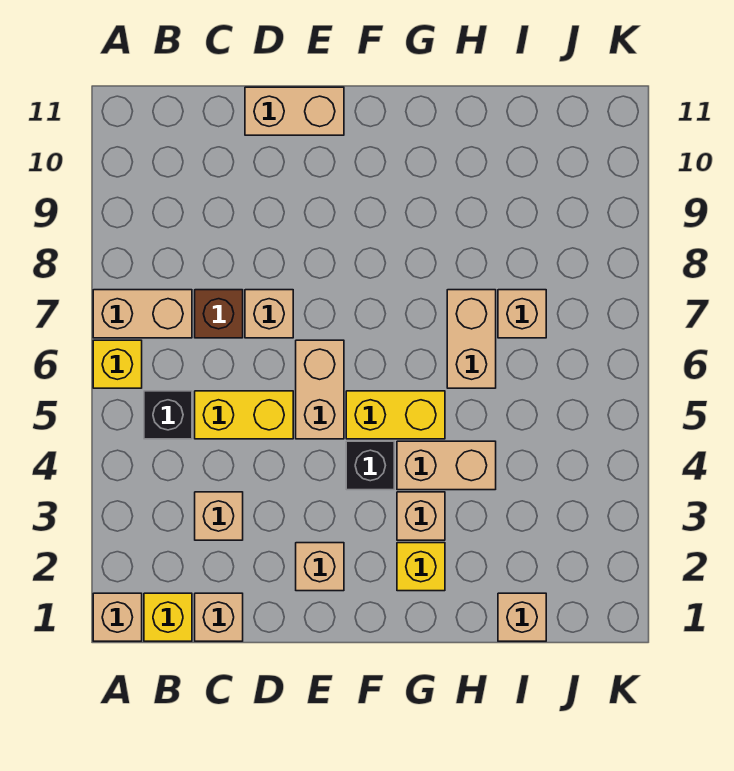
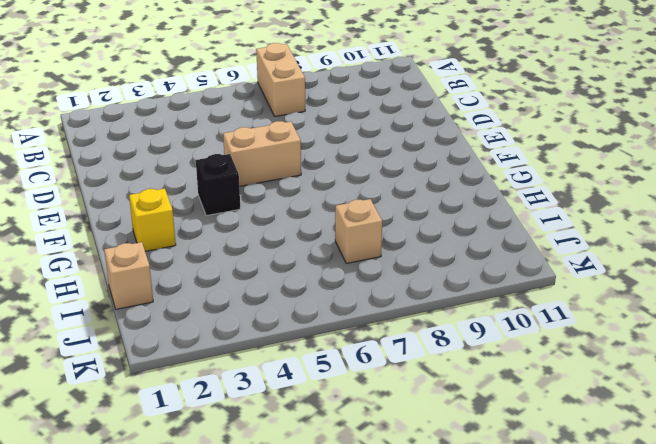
none -> tan 1x1 brick [93,593,142,641]
none -> yellow 1x1 brick [93,340,142,388]
none -> yellow 1x1 brick [144,593,192,641]

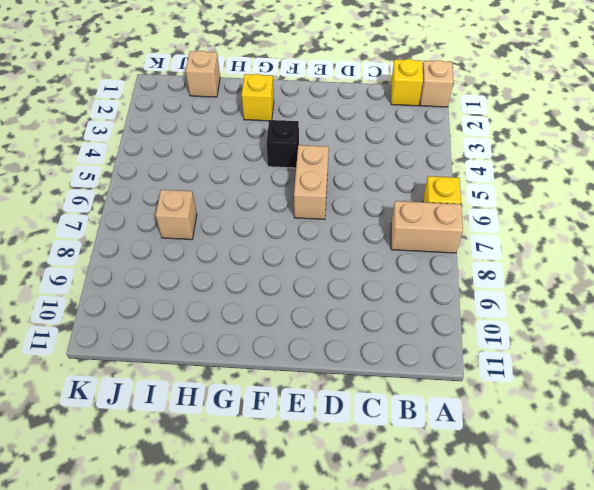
none -> black 1x1 brick [144,391,192,439]
none -> tan 1x1 brick [195,593,243,641]
none -> tan 1x1 brick [195,492,243,540]

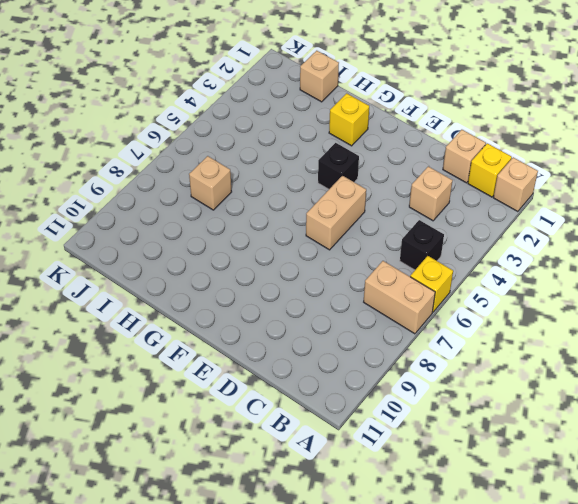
none -> yellow 1x2 brick [195,391,293,439]
none -> brown 1x1 brick [195,290,243,338]
none -> tan 1x1 brick [245,290,293,338]

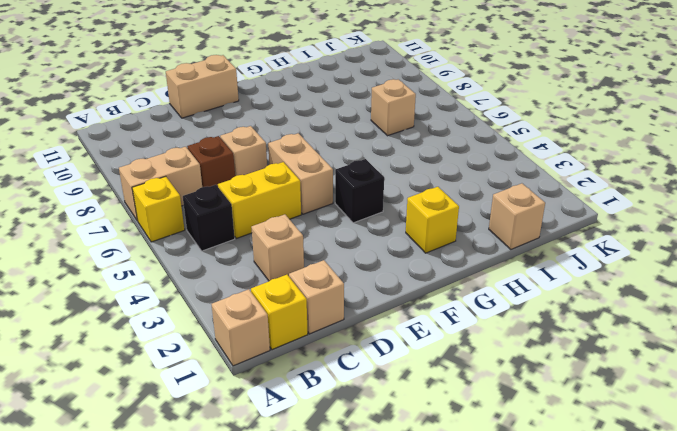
none -> tan 1x1 brick [296,543,344,591]
none -> yellow 1x2 brick [346,391,445,439]
none -> tan 1x1 brick [397,492,445,540]

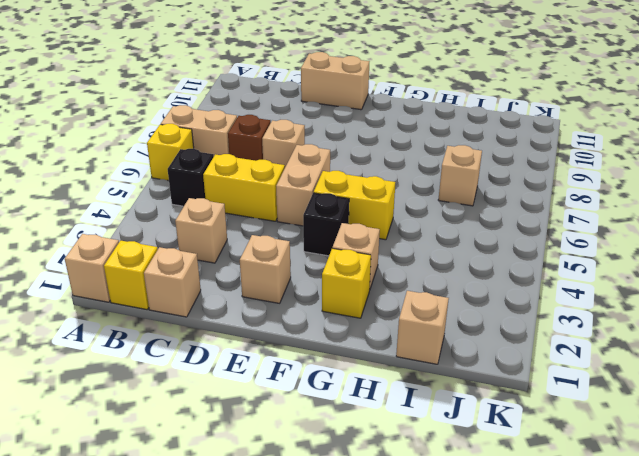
none -> tan 1x2 brick [397,441,496,490]
none -> tan 1x2 brick [447,290,496,388]

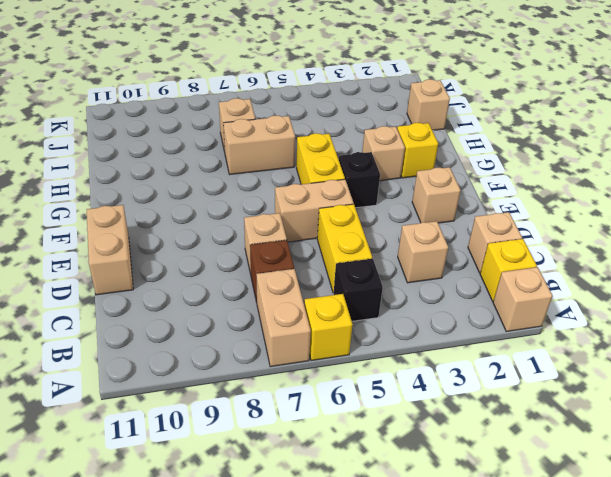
none -> tan 1x2 brick [397,441,496,490]

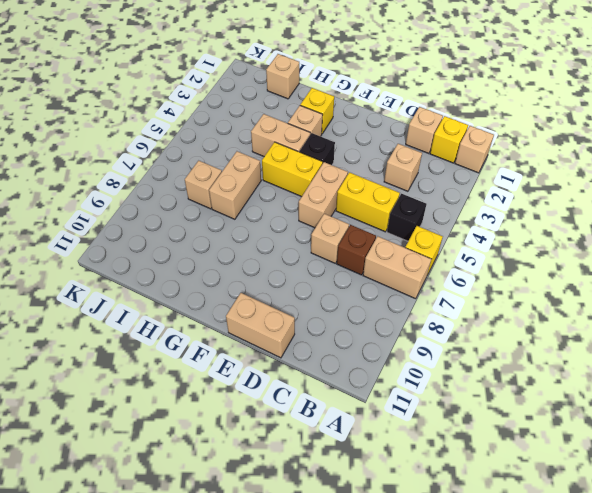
none -> tan 1x1 brick [296,543,344,591]

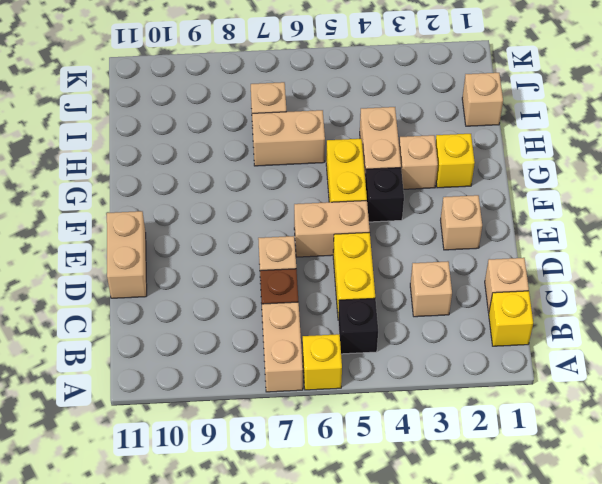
none -> tan 1x1 brick [93,593,142,641]

